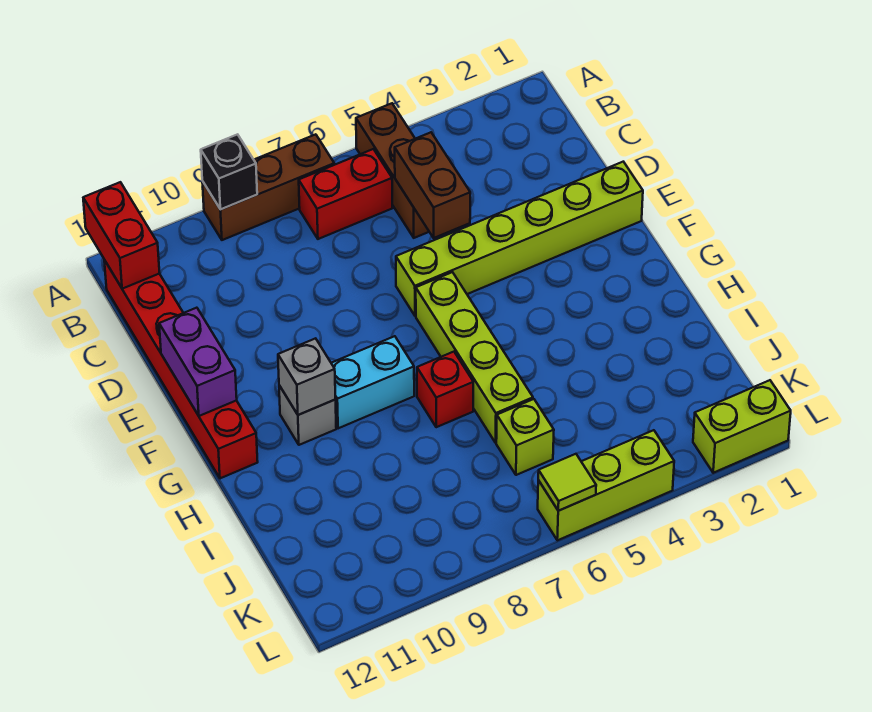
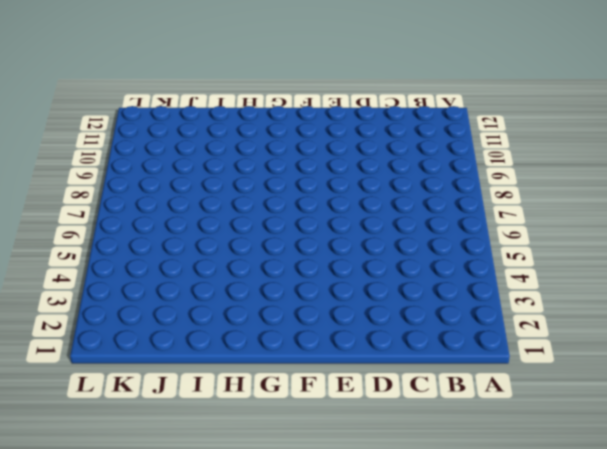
none -> brown 1x3 brick [356,103,429,238]
none -> brown 1x3 brick [202,134,334,240]
none -> red 1x2 brick [299,149,392,239]

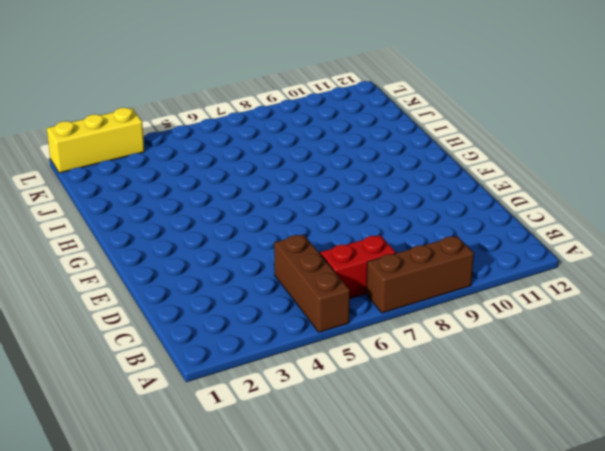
yellow 1x3 brick [47,108,144,173] -> lime 1x2 brick [693,380,791,473]
none -> red 1x6 brick [104,260,258,478]
none -> lime 1x6 brick [396,162,643,316]
none -> lime 1x4 brick [416,272,533,443]

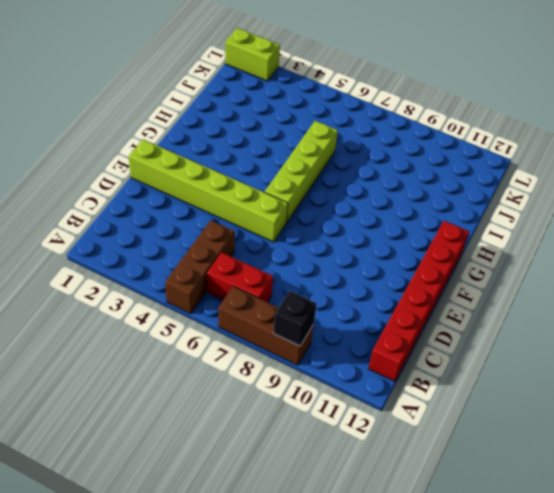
none -> cyan 1x2 brick [331,336,414,428]
none -> grey 1x1 brick [279,385,336,445]
none -> red 1x1 brick [417,352,473,427]

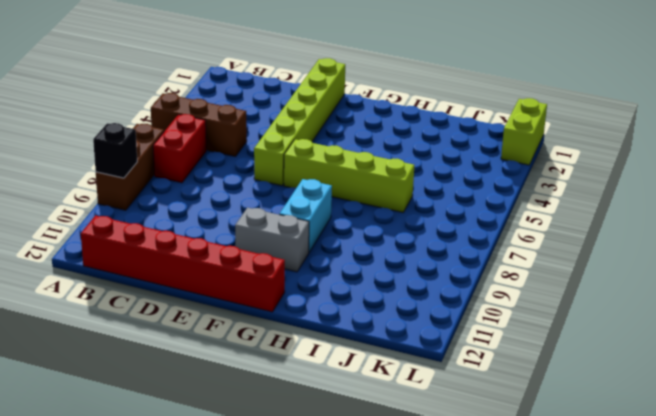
grey 1x2 brick [235,208,309,272] -> grey 1x1 brick [279,385,336,445]
none -> red 1x1 brick [417,352,473,427]
none -> lime 1x1 brick [496,399,554,475]
none -> lime 1x3 brick [538,430,674,540]

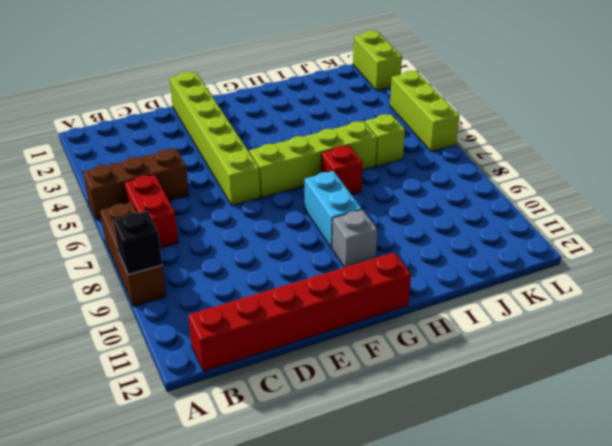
none -> red 1x2 brick [83,182,160,289]
none -> brown 1x2 brick [395,132,470,238]
none -> purple 1x2 brick [159,308,237,416]

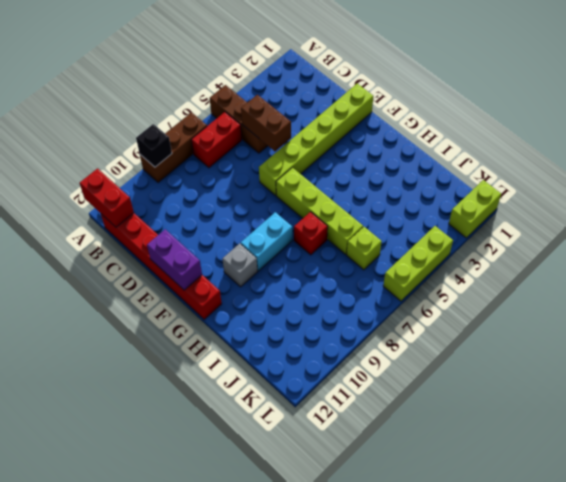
none -> grey 1x1 brick [278,338,335,415]
none -> lime 1x1 tile [538,454,596,511]

